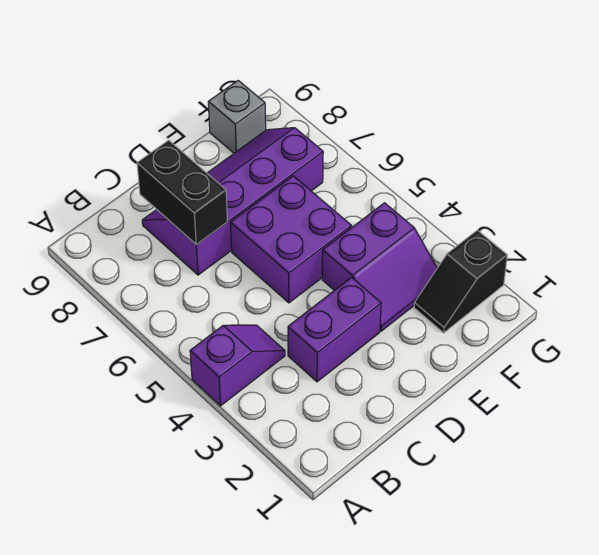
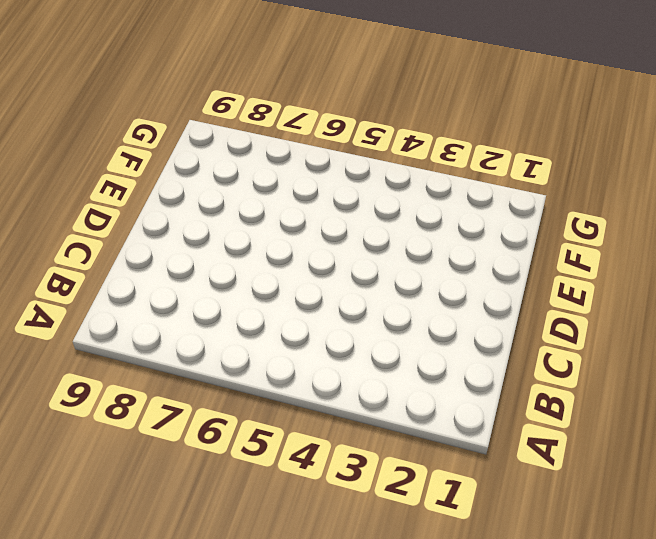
none -> purple 1x2 slope [190,325,285,406]
none -> purple 1x2 brick [288,277,381,382]

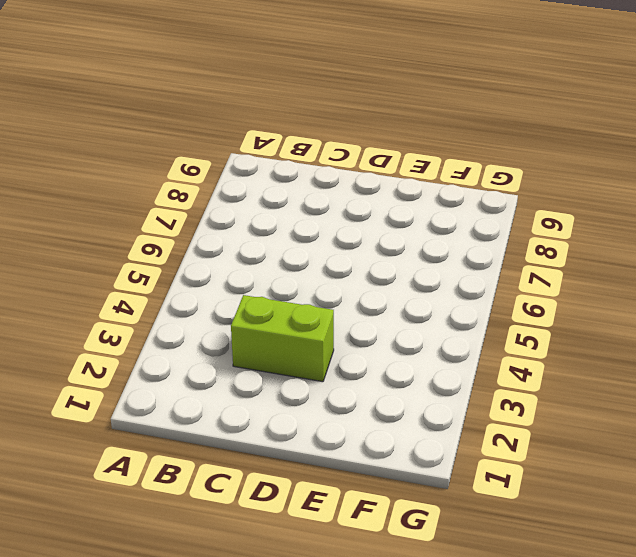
lime 1x2 brick [231,295,334,382] -> purple 1x2 brick [288,277,381,382]
none -> purple 1x2 slope [190,325,285,406]
none -> purple 2x4 slope [142,128,323,275]

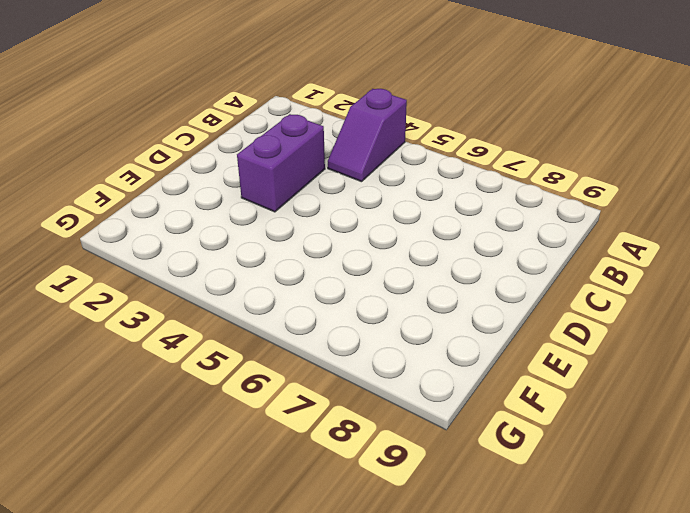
none -> purple 2x4 slope [142,128,323,275]
none -> purple 2x2 brick [231,176,352,303]

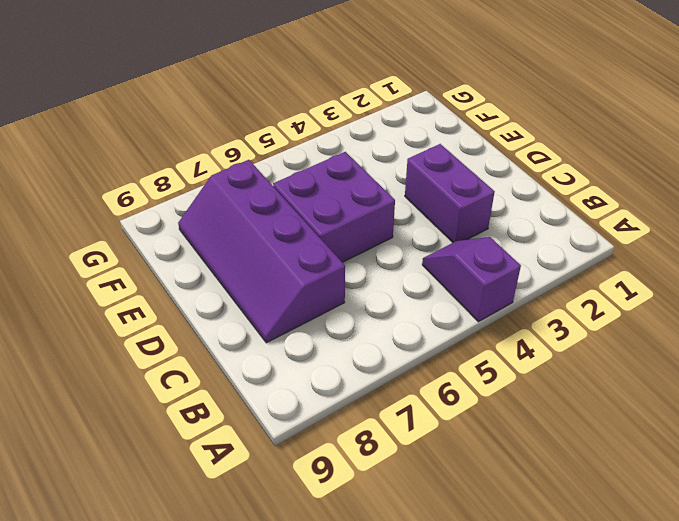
none -> purple 2x2 slope [322,203,437,331]
none -> black 1x2 slope [414,230,507,333]

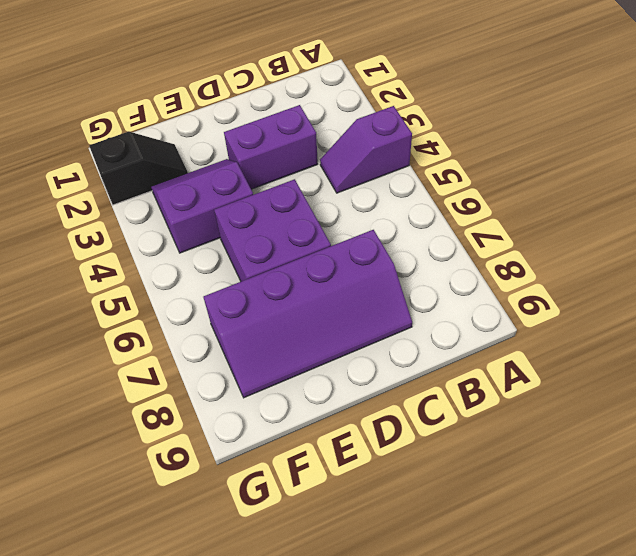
none -> grey 1x1 brick [208,81,266,153]
none -> black 1x2 brick [137,140,228,244]

